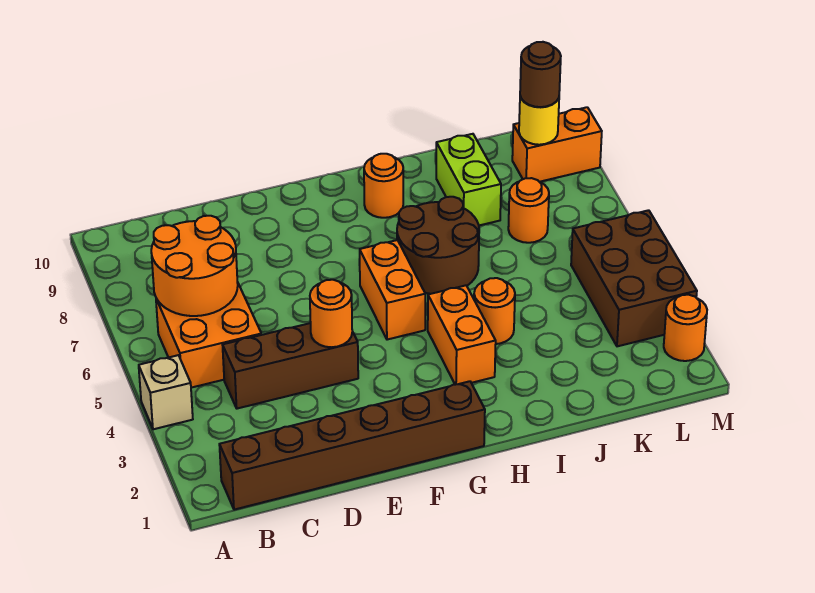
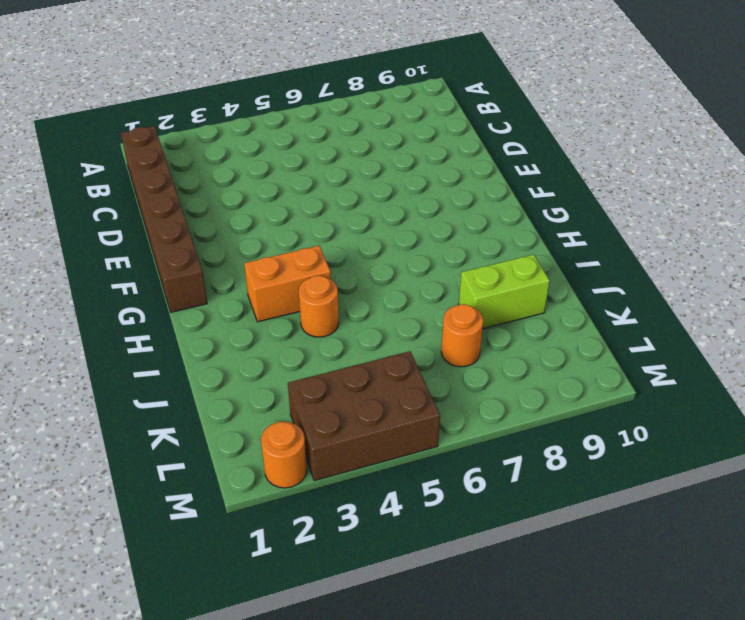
none -> tan 1x1 brick [139,355,193,429]
none -> orange 2x2 brick [156,282,261,388]
none -> brown 1x3 brick [223,323,358,409]

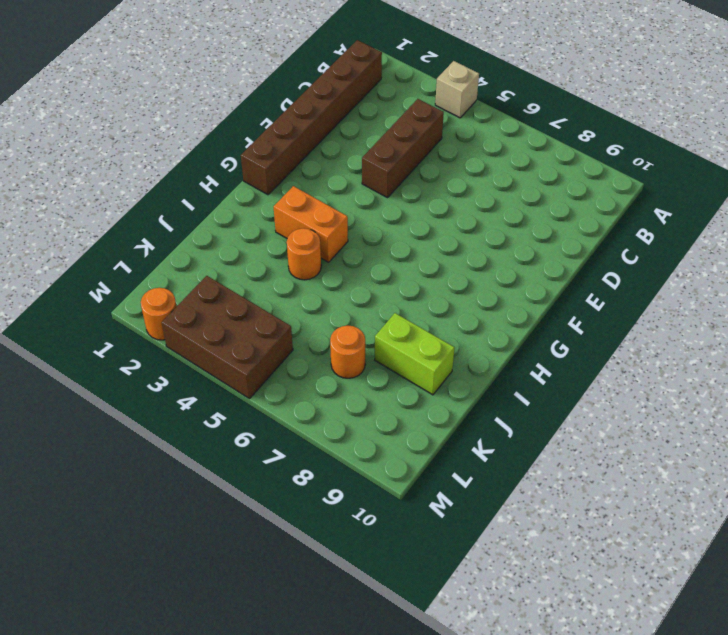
none -> orange 2x2 brick [156,282,261,388]
none -> orange 1x2 brick [359,240,425,340]
none -> brown 2x2 round brick [397,197,479,294]

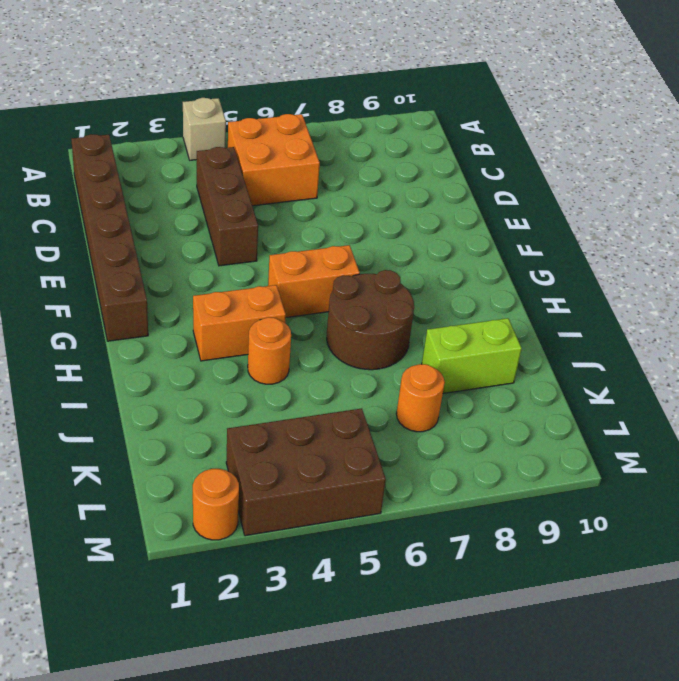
none -> orange 1x1 round brick [364,154,403,218]
none -> orange 1x2 brick [512,107,602,182]
none -> orange 2x2 round brick [151,216,238,316]

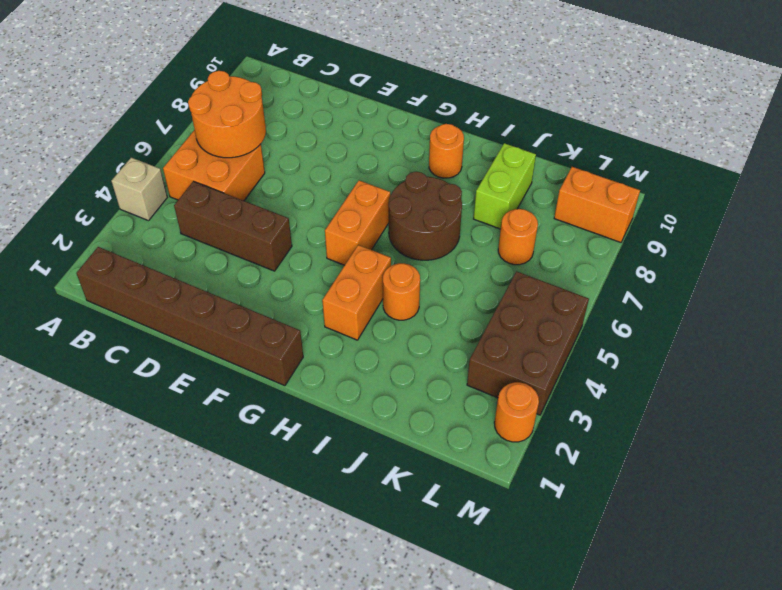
none -> orange 1x1 round brick [310,280,352,347]
none -> yellow 1x1 round brick [519,96,559,145]
none -> brown 1x1 round brick [520,42,561,107]

